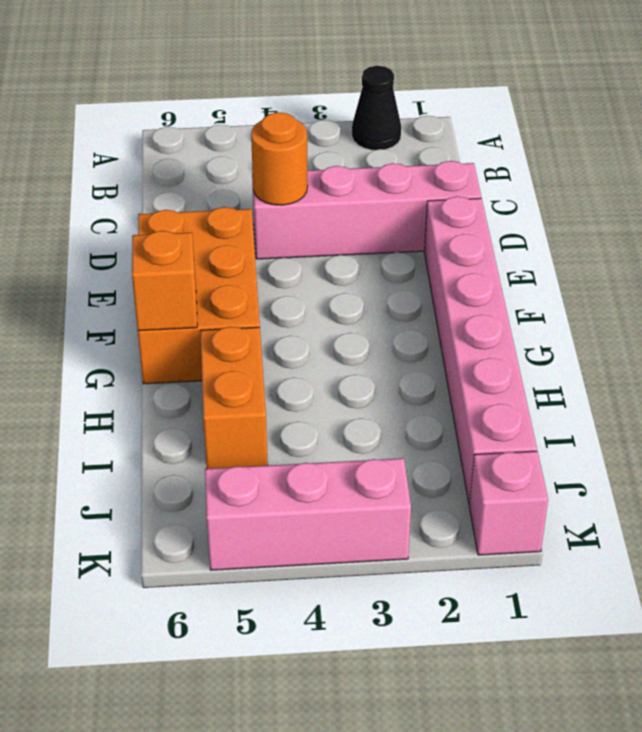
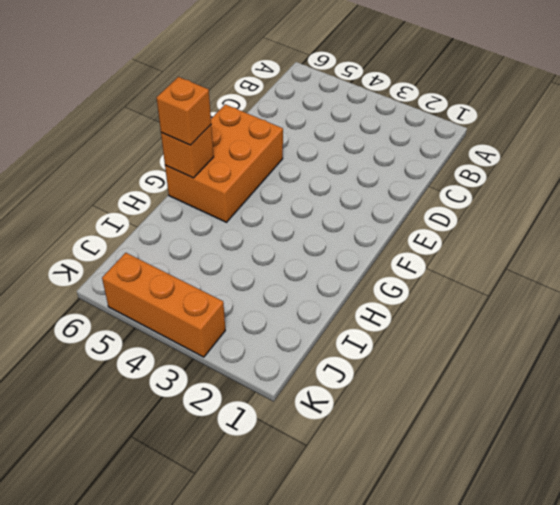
orange 1x1 brick [156,77,211,145] -> none
orange 1x3 brick [102,253,225,357] -> pink 1x3 brick [205,458,411,570]
none -> black 1x1 cone [352,66,401,150]
none -> pink 1x4 brick [252,161,481,259]

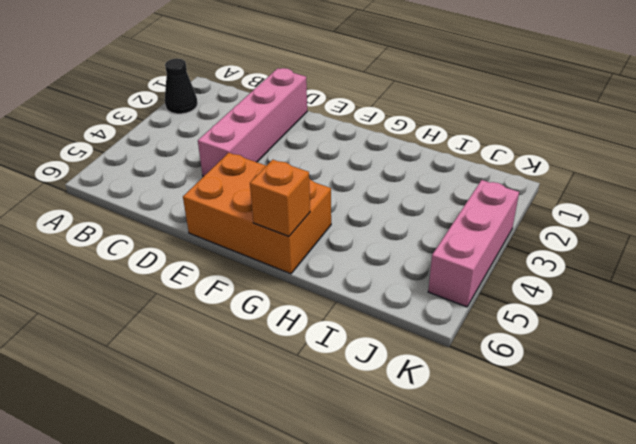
none -> pink 1x6 brick [424,196,537,505]
none -> orange 1x2 brick [200,327,268,469]

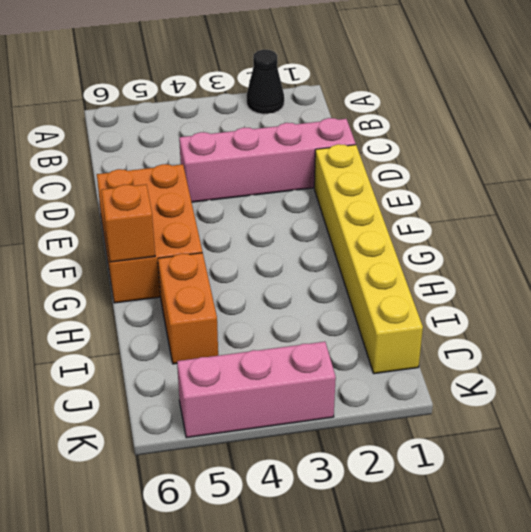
yellow 1x6 brick [314,144,423,374] -> pink 1x6 brick [424,196,537,505]
none -> pink 1x1 brick [469,451,548,555]
none -> orange 1x1 round brick [251,112,308,205]

